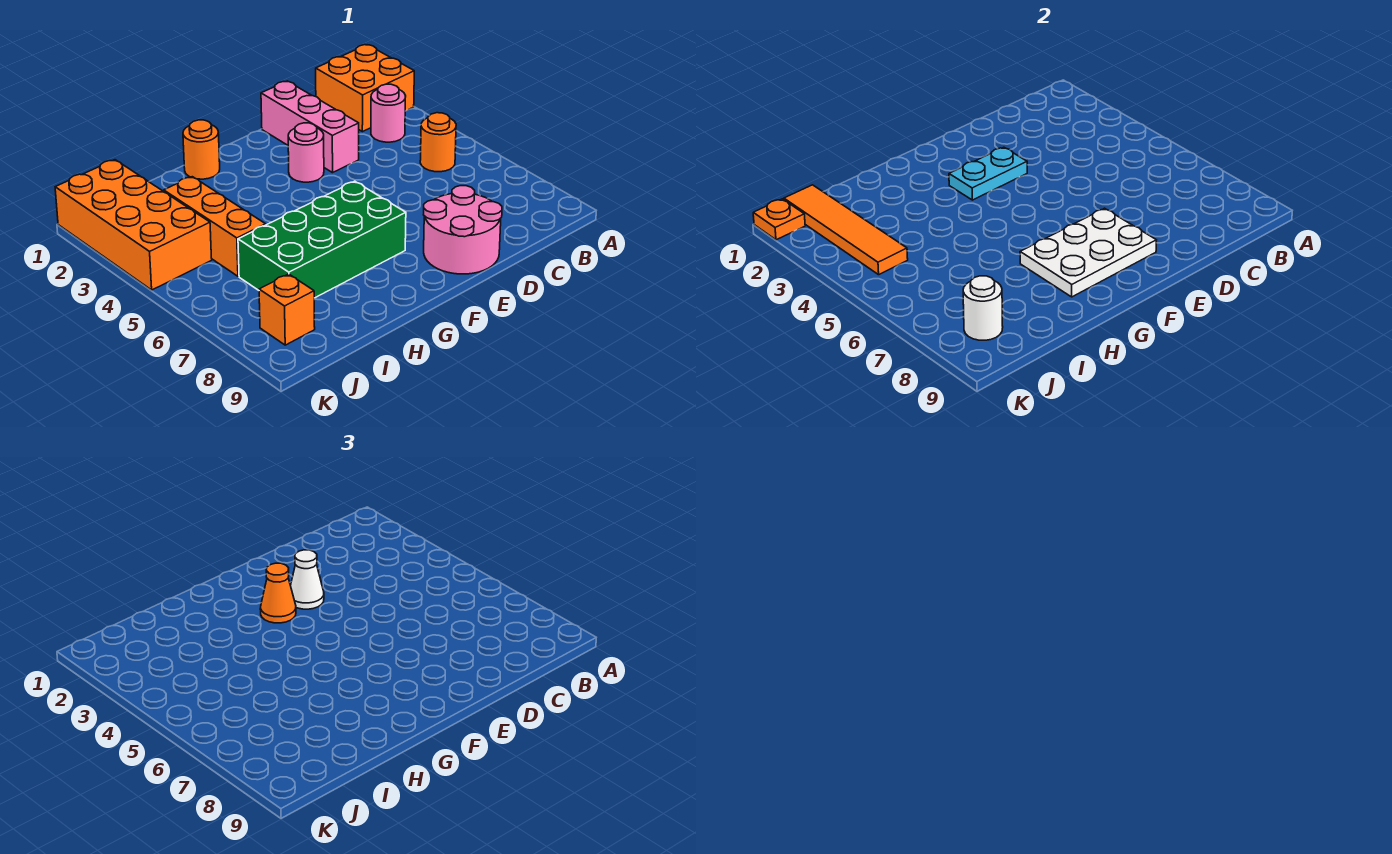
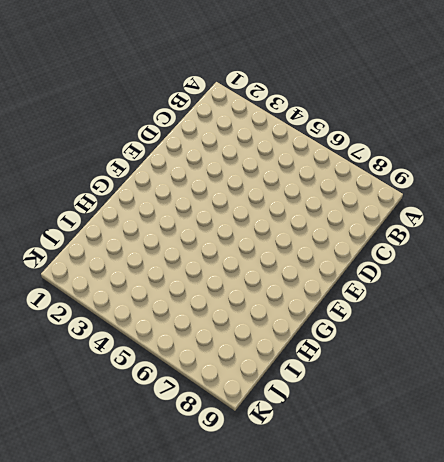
none -> orange 2x2 brick [316,45,414,132]
none -> pink 1x1 round brick [371,84,406,142]
none -> orange 1x1 round brick [420,113,456,172]

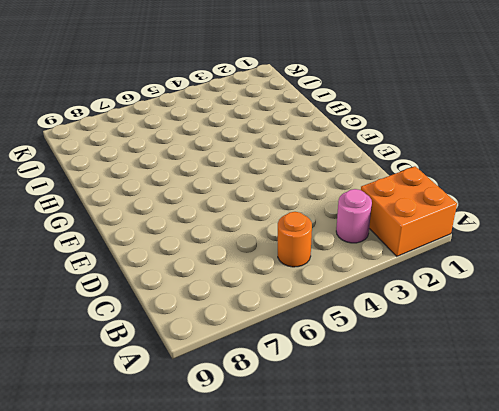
none -> pink 1x3 brick [261,81,359,173]
none -> pink 2x2 round brick [424,186,502,274]
none -> pink 1x1 round brick [288,123,324,182]

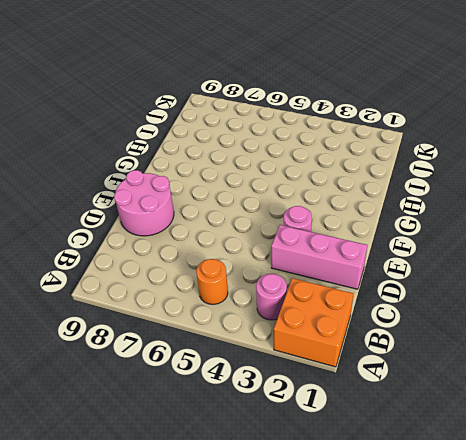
none -> green 2x4 brick [238,181,406,298]
none -> orange 1x1 round brick [183,120,220,179]
none -> orange 1x3 brick [164,177,266,276]

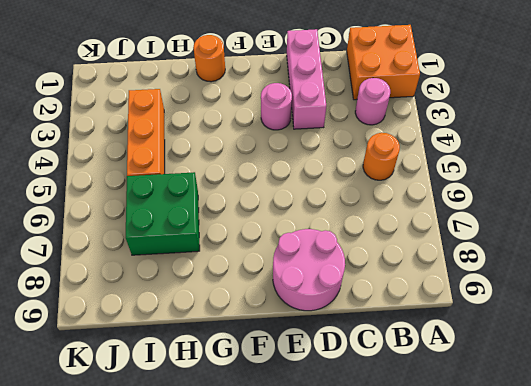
green 2x2 brick [126,172,200,255] -> green 2x4 brick [238,181,406,298]
none -> orange 2x4 brick [55,160,212,290]
none -> orange 1x1 brick [259,274,315,345]
none -> cyan 1x2 plate [949,147,1027,200]

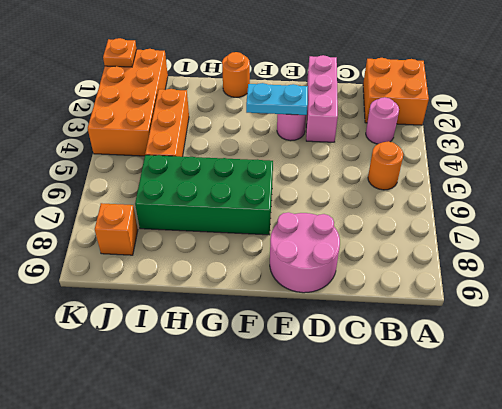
none -> white 2x3 plate [1020,208,1156,297]
none -> orange 1x4 tile [784,185,908,275]
none -> white 1x1 round brick [963,276,1003,340]

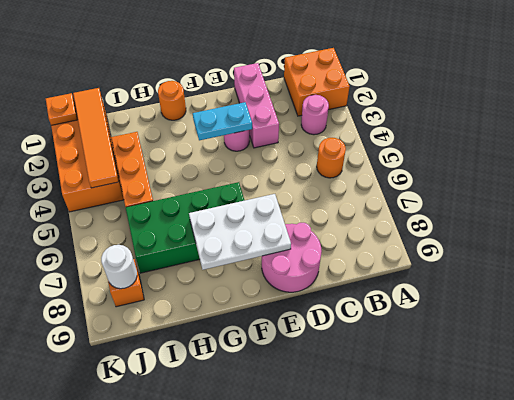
none -> white 1x1 cone [291,550,324,609]
none -> orange 1x1 cone [260,563,296,623]

